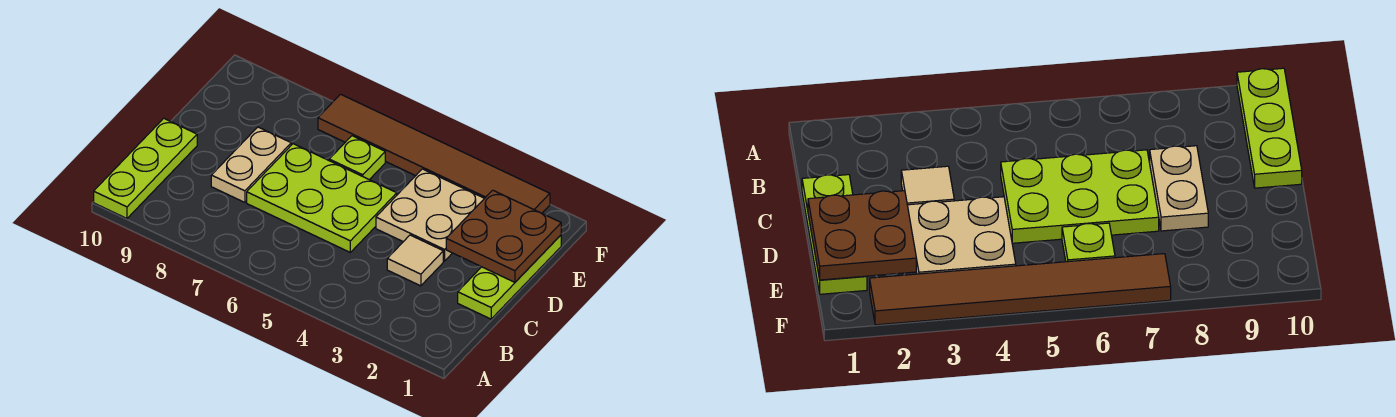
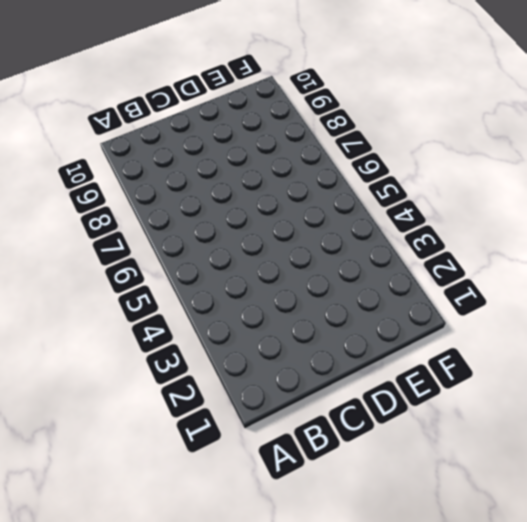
none -> lime 1x3 plate [94,118,197,218]
none -> lime 1x3 plate [458,235,561,319]

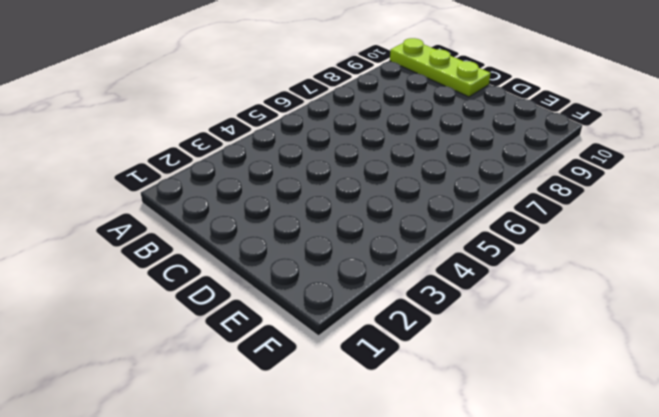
none -> lime 1x3 plate [458,235,561,319]
none -> tan 1x1 tile [387,235,443,286]

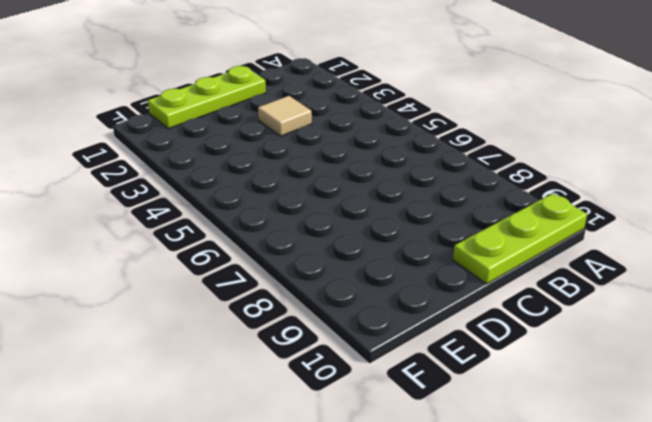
none -> lime 2x3 plate [247,144,397,252]
none -> tan 1x2 plate [211,127,291,202]

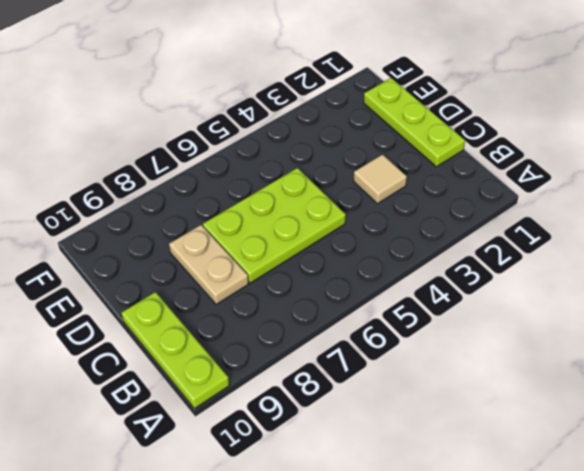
none -> tan 2x2 plate [376,169,485,261]
none -> lime 1x1 plate [329,136,385,180]

